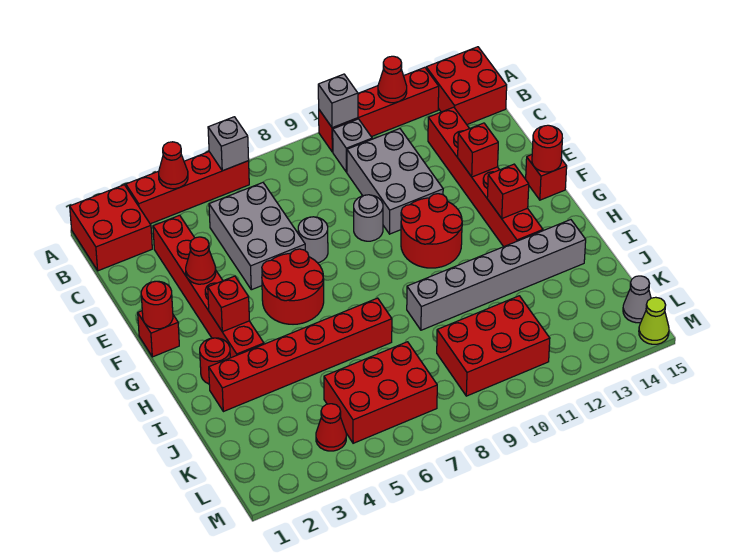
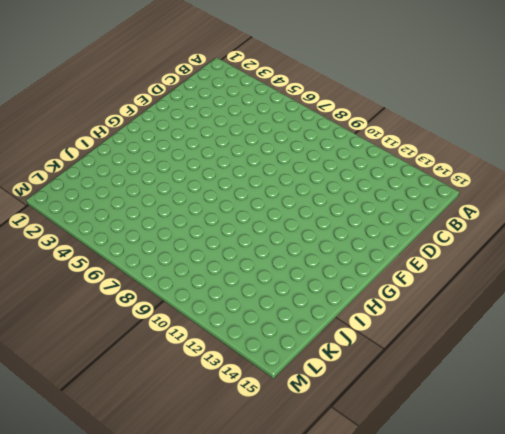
none -> red 2x2 brick [70,185,152,271]
none -> red 1x4 brick [126,152,249,224]
none -> red 1x4 brick [319,67,439,152]
none -> red 2x2 brick [426,47,507,124]

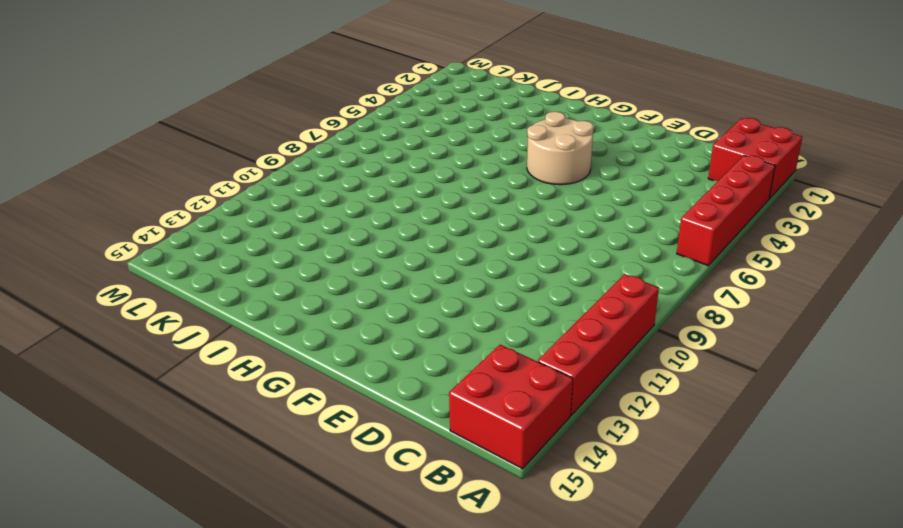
tan 2x2 round brick [527,112,594,185] -> red 2x2 round brick [262,249,324,324]
none -> grey 1x1 brick [333,119,372,172]
none -> red 1x6 brick [153,215,264,358]
none -> grey 2x3 brick [209,183,305,290]
none -> grey 2x3 brick [347,128,443,234]

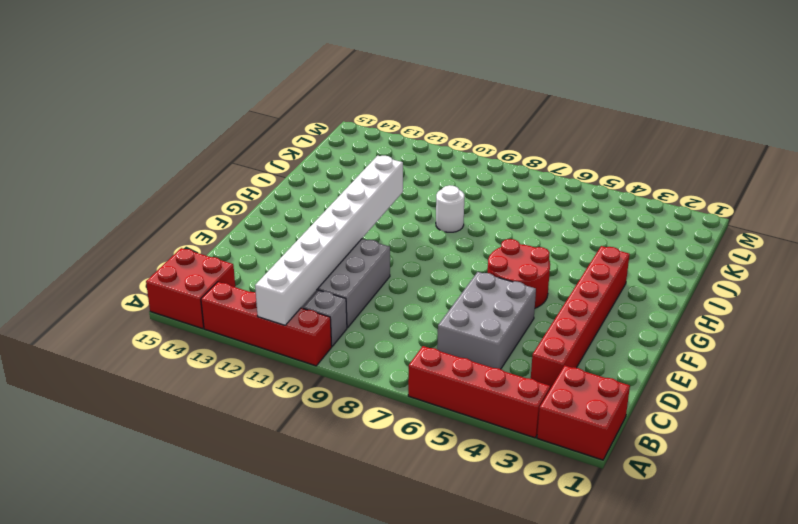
white 1x8 brick [255,156,403,325] -> none
white 1x1 round brick [436,185,464,232] -> grey 1x6 brick [407,220,586,330]
none -> red 1x6 brick [428,107,543,247]
none -> grey 1x1 round brick [298,217,328,263]
none -> grey 1x1 round brick [354,195,383,241]
none -> red 1x1 brick [138,311,179,357]

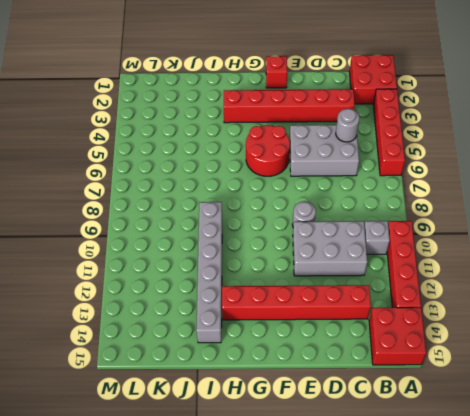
grey 1x1 round brick [336,109,360,142] -> grey 1x1 round brick moved to [298,217,328,263]
none -> red 2x2 round brick [401,194,462,268]
none -> red 1x1 brick [526,155,567,200]
none -> red 1x1 round brick [200,338,230,384]
none -> red 1x6 brick [209,298,392,412]

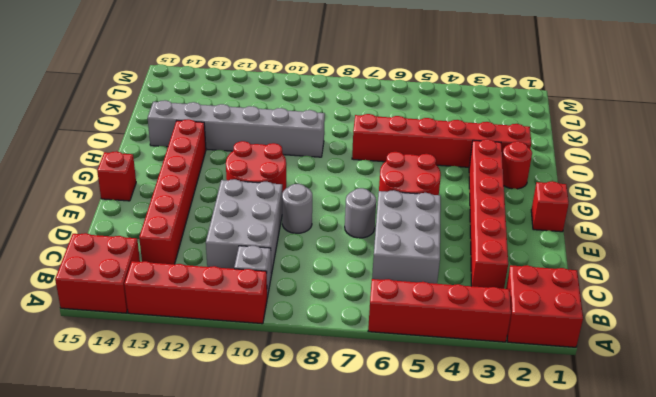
none -> red 2x3 brick [324,342,437,443]
none -> red 2x3 brick [437,296,550,396]
none -> red 1x1 cone [316,404,346,451]
none -> grey 1x1 cone [623,276,651,323]

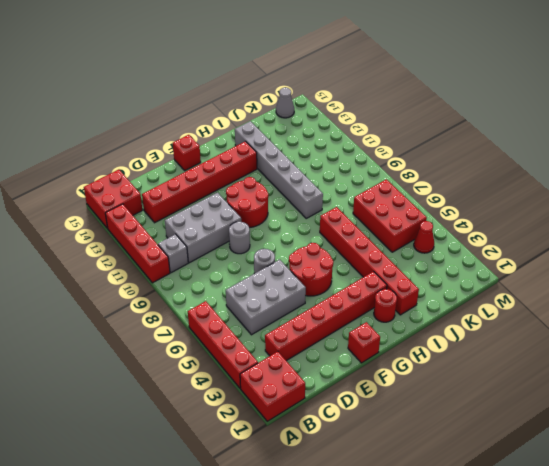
none -> red 2x3 brick [437,296,550,396]
none -> lime 1x1 cone [639,297,669,344]
none -> red 1x1 cone [159,142,188,189]
none -> grey 1x1 brick [208,117,249,171]

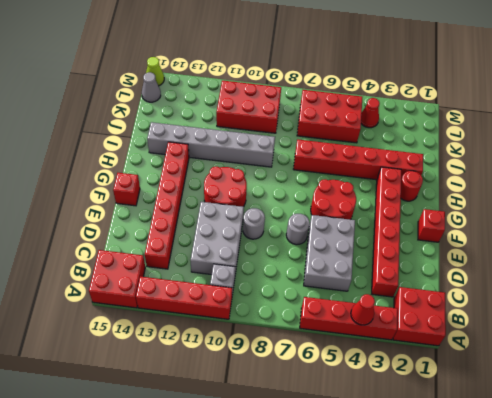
none -> grey 1x1 brick [208,117,249,171]
none -> grey 1x1 brick [318,74,358,128]
none -> red 1x1 cone [378,56,407,103]
none -> red 1x1 cone [186,237,216,284]

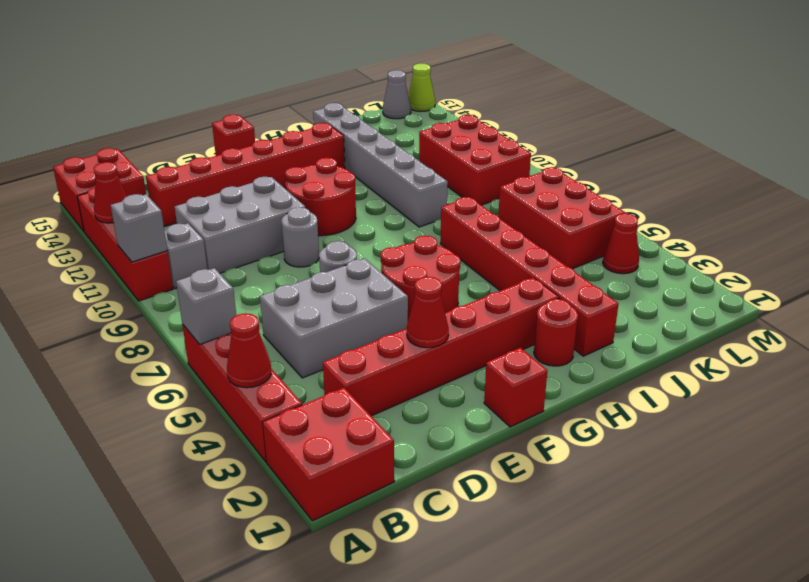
none -> red 1x1 brick [458,123,498,177]
none -> red 1x1 round brick [141,281,173,329]
none -> red 1x1 round brick [532,125,562,172]
none -> red 1x1 brick [208,276,249,332]

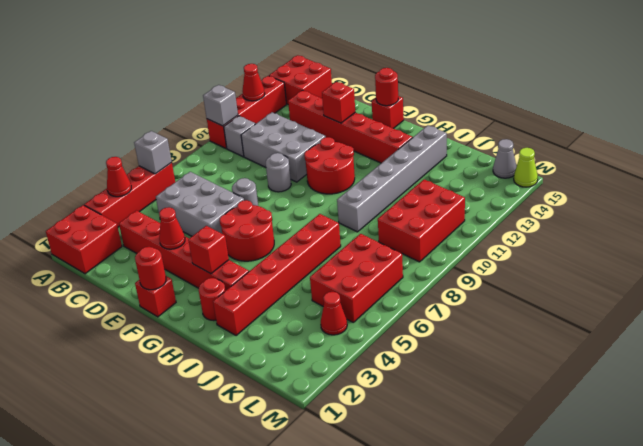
none -> red 1x1 brick [487,164,529,218]

